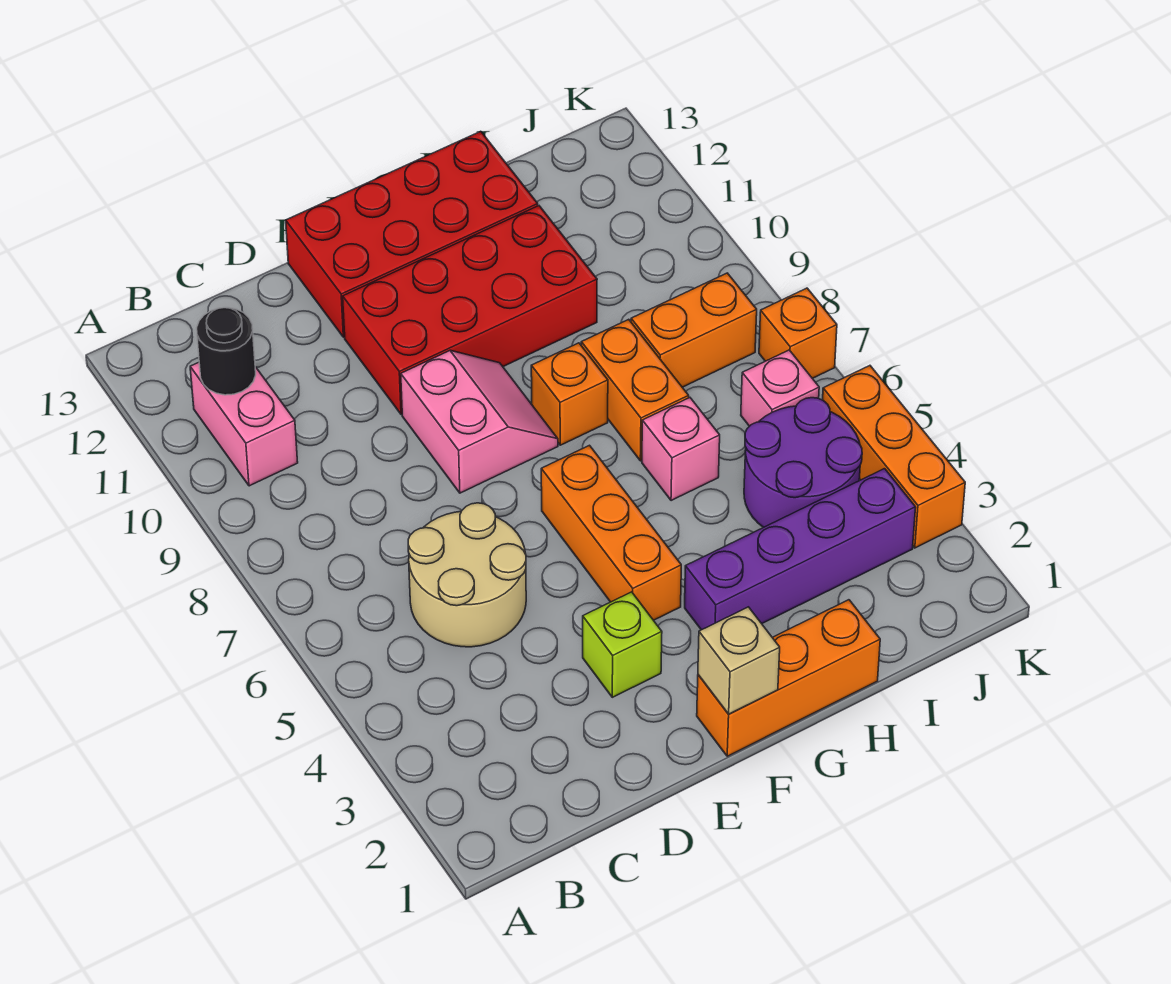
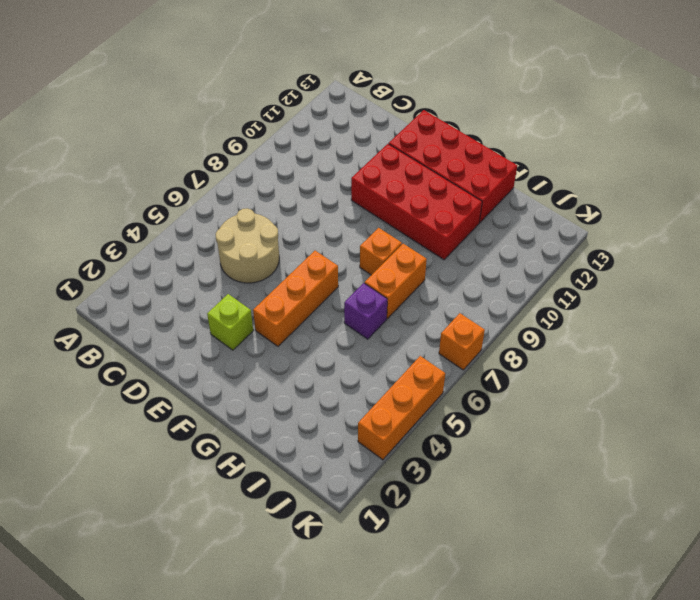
purple 1x1 brick [344,283,387,339] -> pink 1x1 brick [642,398,720,501]
none -> pink 1x2 brick [190,362,298,486]
none -> pink 2x2 slope [401,350,558,493]
none -> orange 1x3 brick [697,600,880,756]

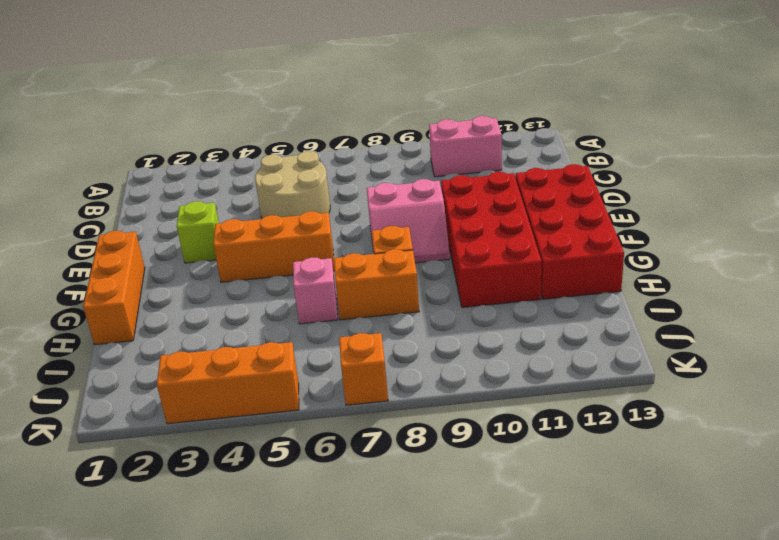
none -> purple 1x4 brick [685,469,916,630]
none -> purple 2x2 round brick [744,398,862,527]
none -> orange 1x2 brick [631,273,757,387]

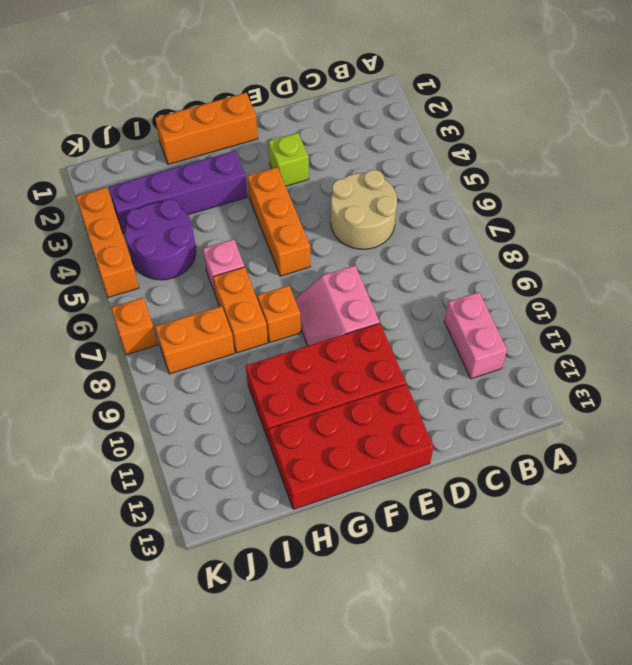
none -> pink 1x1 brick [741,350,819,426]
none -> black 1x1 round brick [197,308,256,395]
none -> tan 1x1 brick [698,607,780,714]

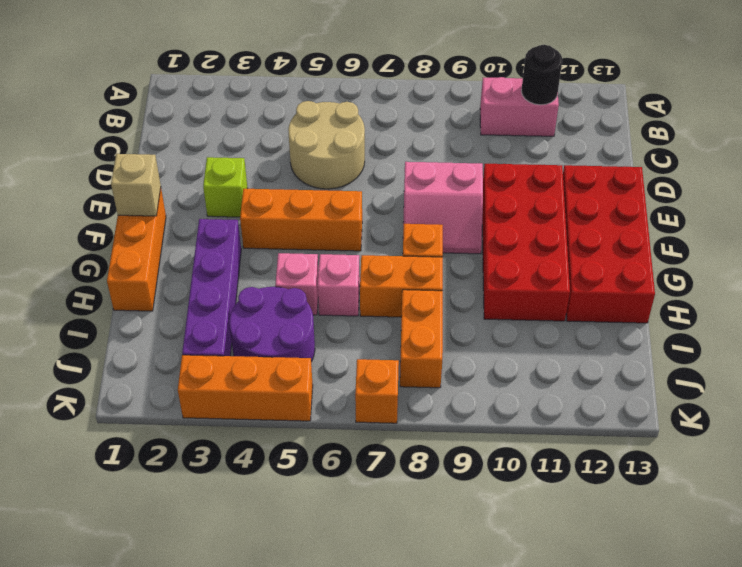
pink 1x1 brick [275,253,319,315] -> pink 1x1 brick moved to [741,350,819,426]

